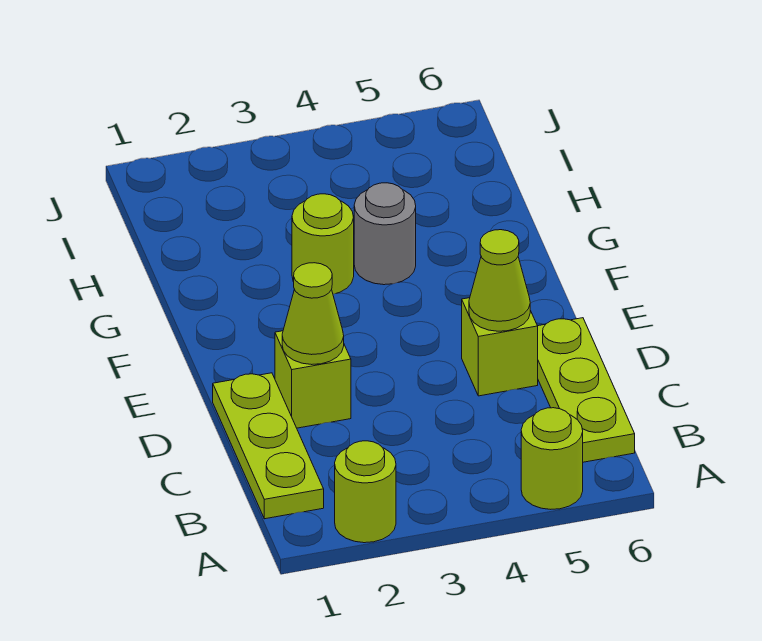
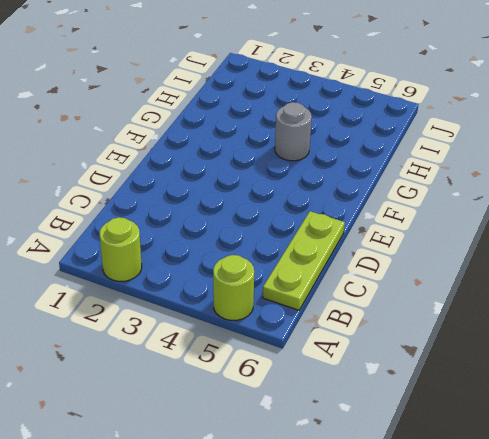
none -> lime 1x3 plate [213,373,324,519]
none -> lime 1x1 brick [275,331,351,428]

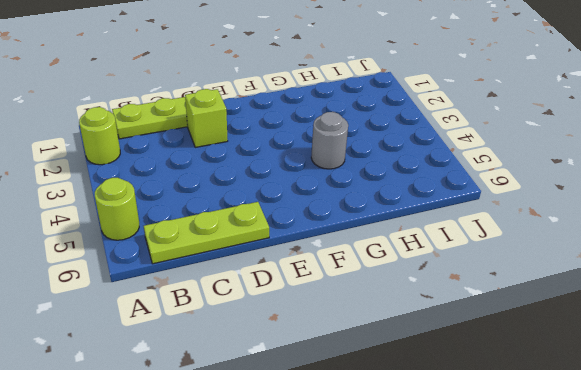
none -> lime 1x1 brick [462,298,538,396]
none -> lime 1x1 round brick [292,194,354,294]

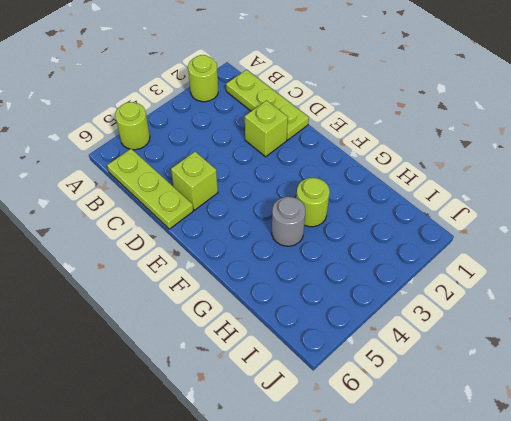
none -> lime 1x1 cone [282,263,344,365]
none -> lime 1x1 cone [469,230,530,331]

